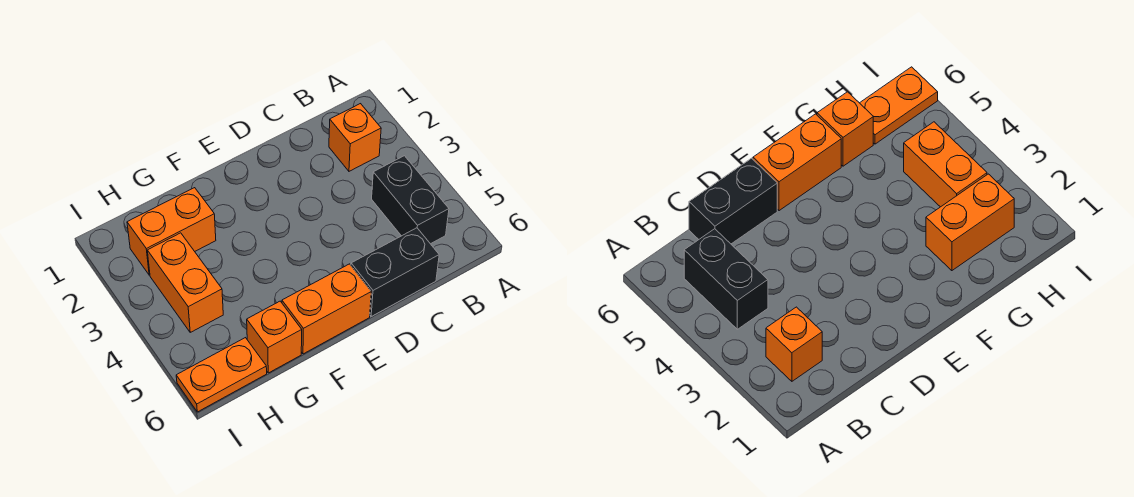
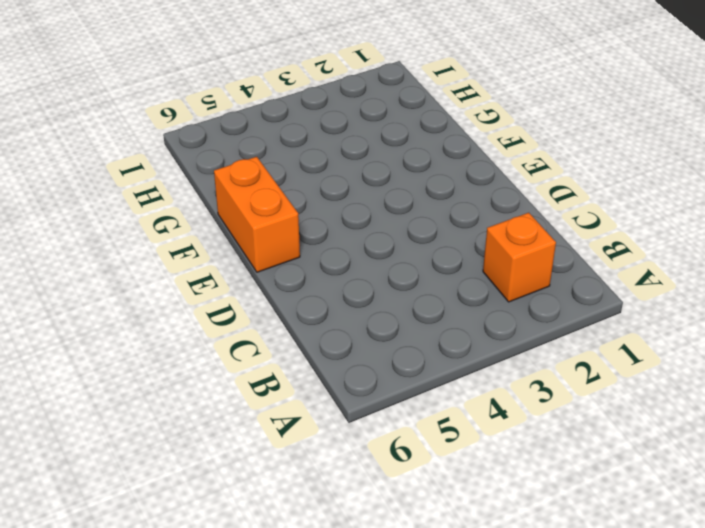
none -> black 1x2 brick [372,156,449,244]
none -> black 1x2 brick [351,228,439,316]

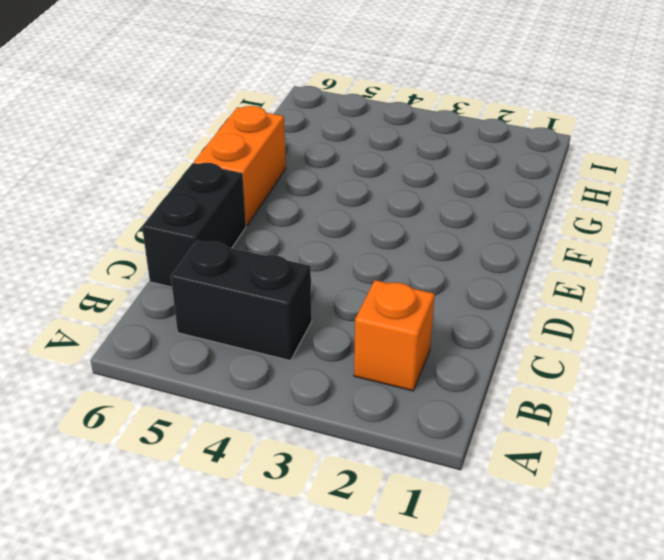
none -> orange 1x2 brick [127,188,216,275]
none -> orange 1x1 brick [247,301,302,373]

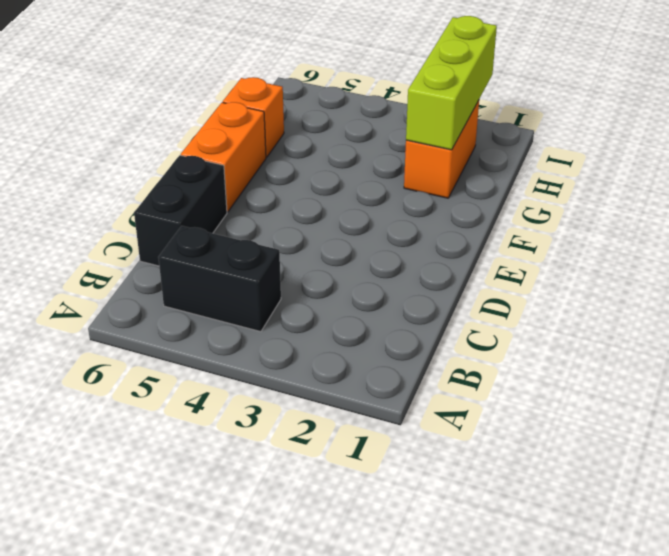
lime 1x3 brick [406,16,497,150] -> none
none -> orange 1x1 brick [329,104,381,171]
none -> orange 1x2 brick [147,233,223,332]

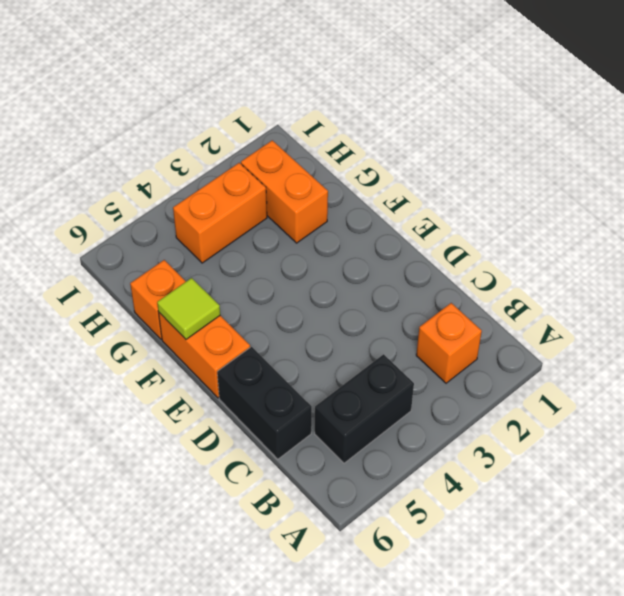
lime 1x1 tile [157,278,220,339] -> none
none -> orange 1x2 plate [176,338,267,412]

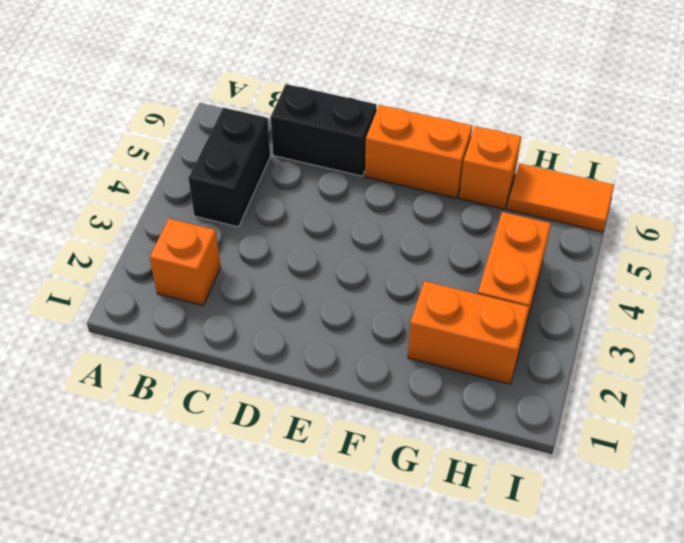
orange 1x2 tile [507,164,614,232] -> orange 1x2 plate [176,338,267,412]

